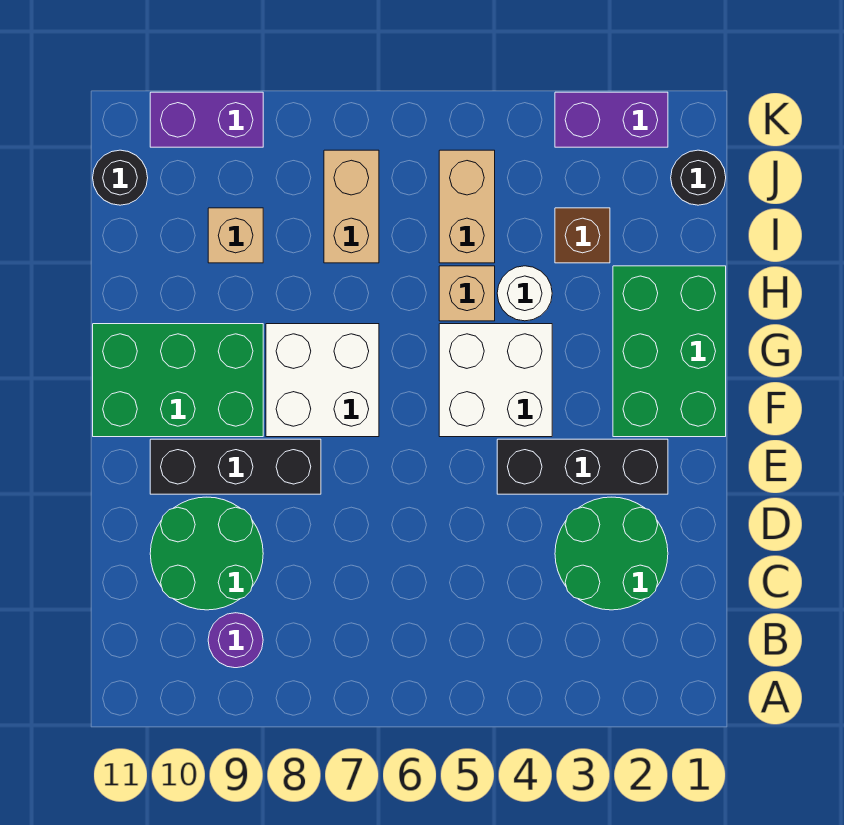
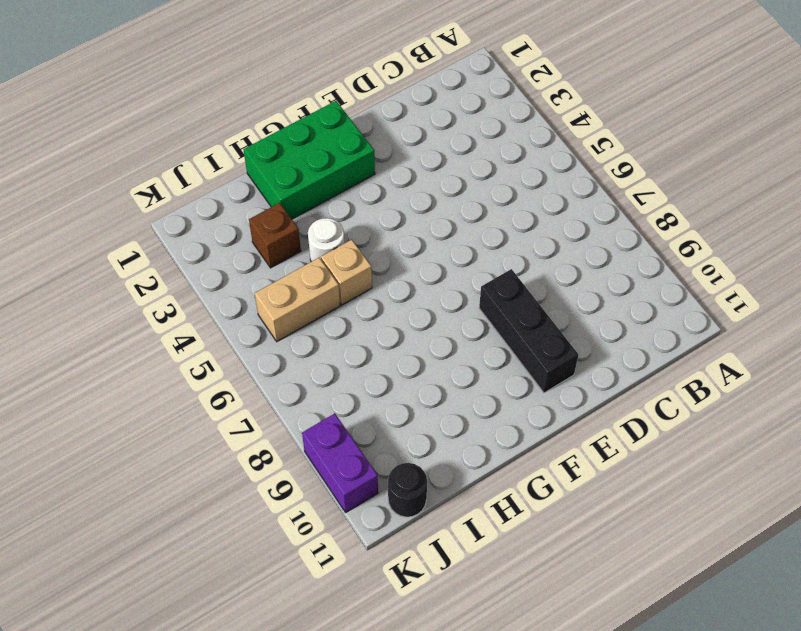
none -> purple 1x1 round brick [208,613,263,668]
none -> green 2x2 round brick [555,497,668,610]
none -> green 2x2 round brick [150,497,263,610]

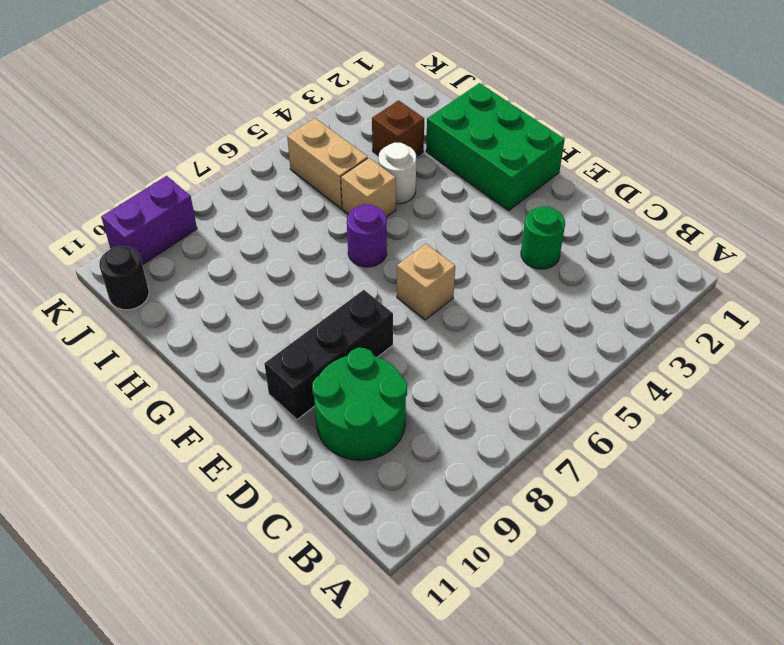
green 1x1 round brick [521,206,565,269] -> green 2x2 round brick [555,497,668,610]
tan 1x1 brick [397,244,455,320] -> tan 1x1 brick moved to [208,208,263,263]
purple 1x1 round brick [347,204,387,267] -> purple 1x1 round brick moved to [208,613,263,668]
none -> black 1x3 brick [497,439,668,494]
none -> white 2x2 brick [439,324,552,437]
none -> white 2x2 brick [266,324,379,437]

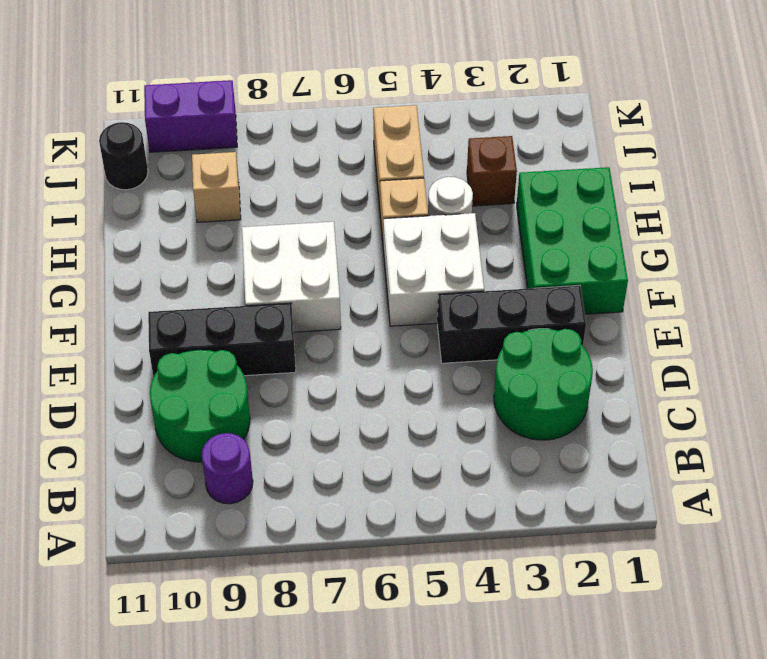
none -> green 2x3 brick [93,324,263,437]
none -> tan 1x2 brick [324,150,379,263]
none -> black 1x1 round brick [671,150,726,205]

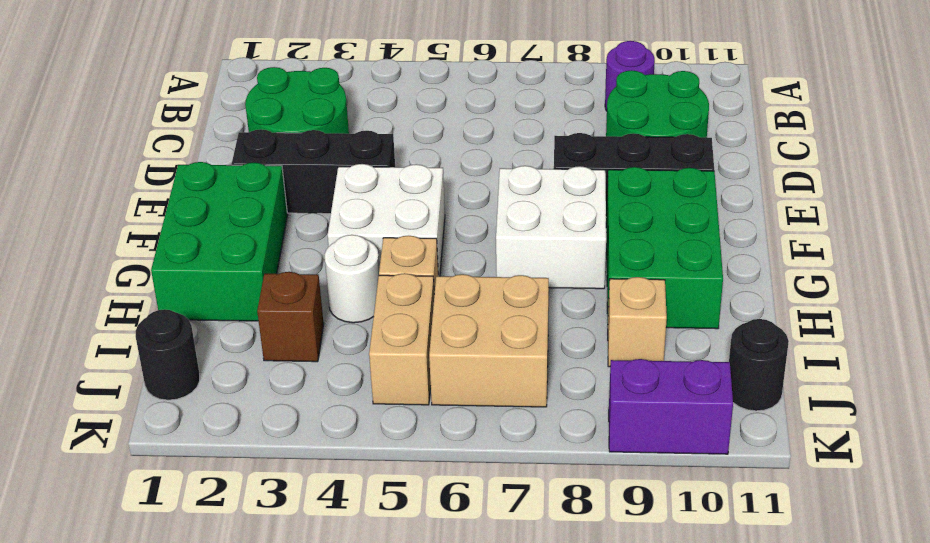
green 2x3 brick [606,167,723,329] -> green 2x3 brick turned to [93,324,263,437]
tan 2x2 brick [429,274,549,407] -> tan 1x2 brick [324,150,379,263]
none -> purple 1x2 brick [555,92,668,147]

